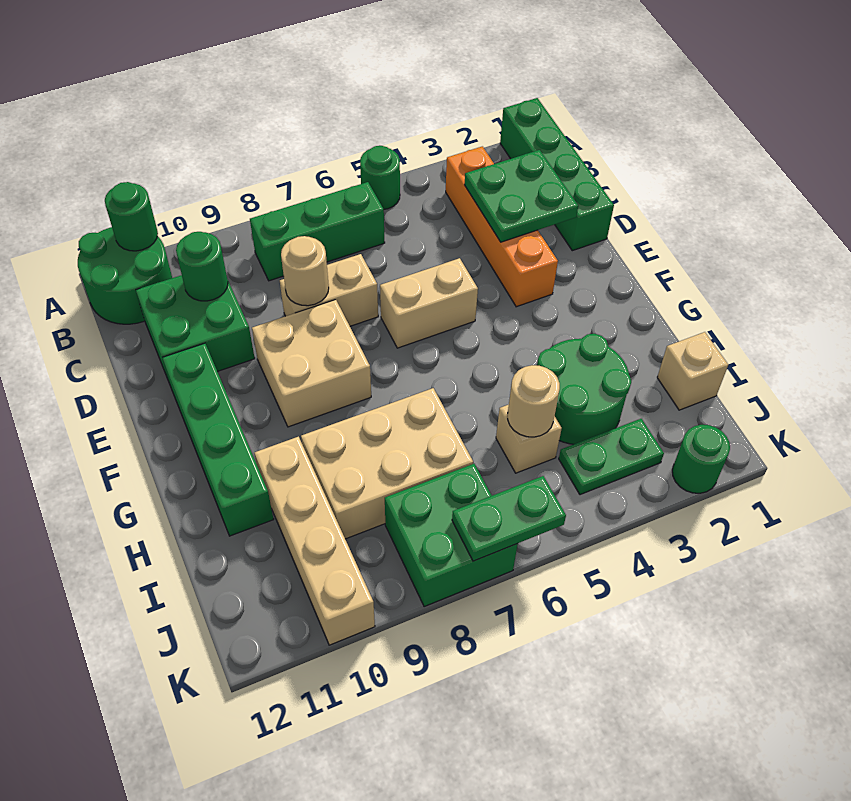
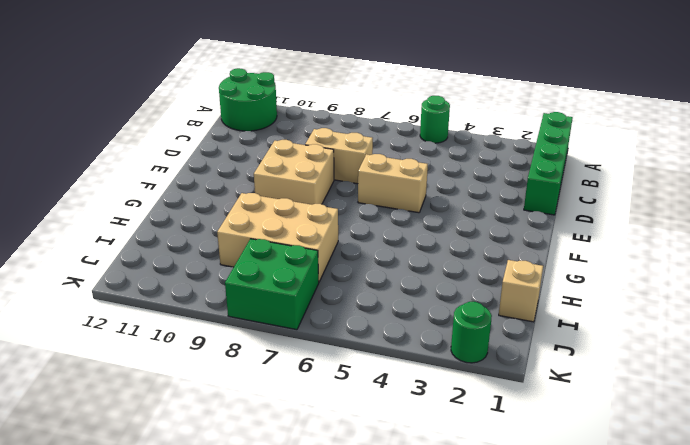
none -> orange 1x4 brick [446,146,558,307]
none -> green 1x3 brick [250,182,385,281]
none -> green 2x2 brick [136,275,255,384]

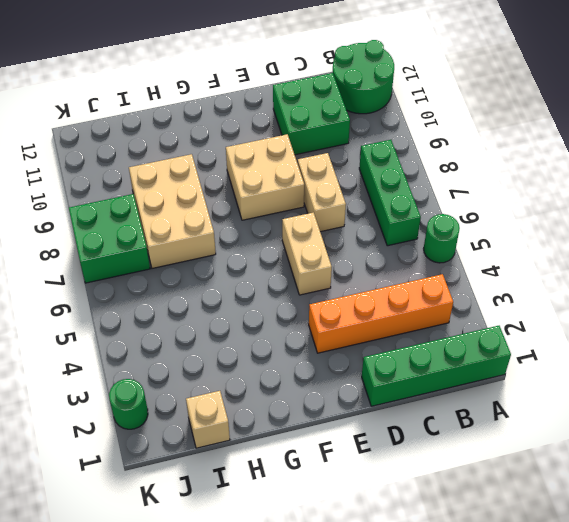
none -> green 1x4 brick [162,343,274,536]
none -> green 2x2 round brick [537,334,631,444]
none -> tan 1x4 brick [255,437,375,645]

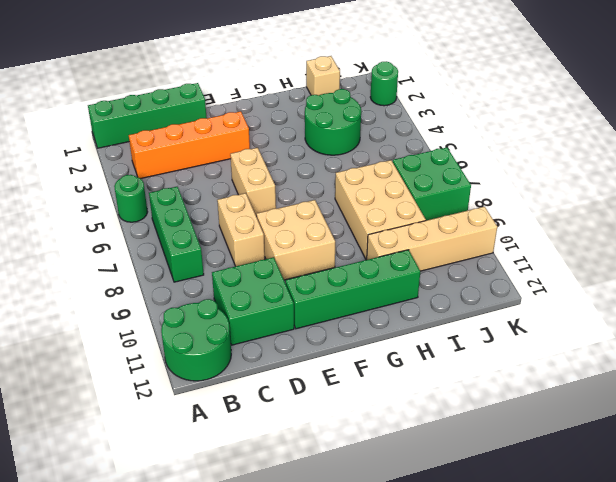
none -> tan 1x1 brick [496,405,562,473]
none -> green 1x2 plate [559,419,664,495]
none -> green 1x1 round brick [105,182,158,251]

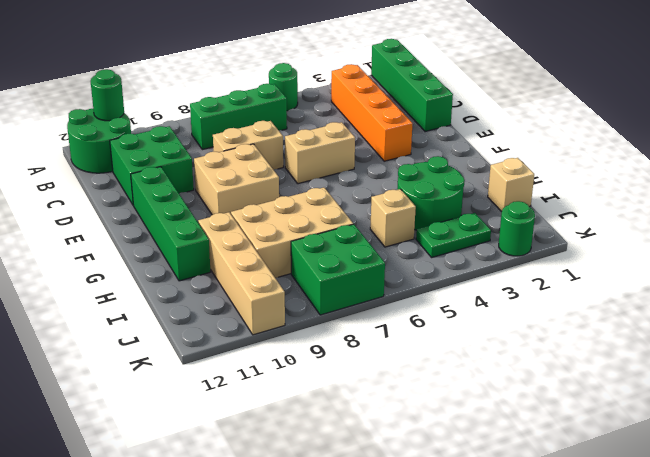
none -> green 2x2 plate [465,150,578,242]
none -> green 1x1 round brick [176,232,228,301]
none -> tan 1x1 round brick [281,236,329,306]

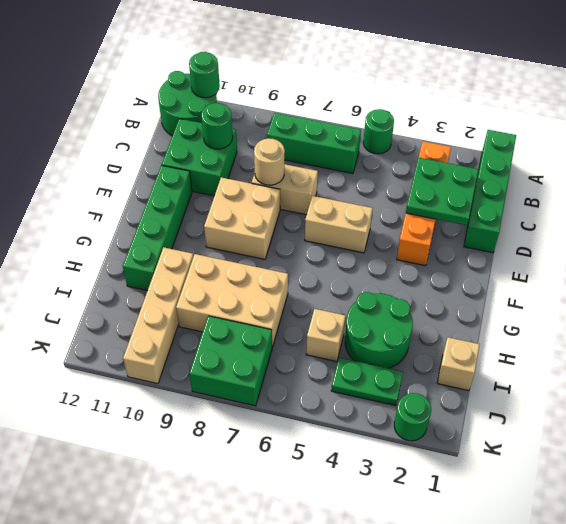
none -> tan 1x1 round brick [508,365,560,437]
none -> green 1x2 plate [452,476,566,561]

